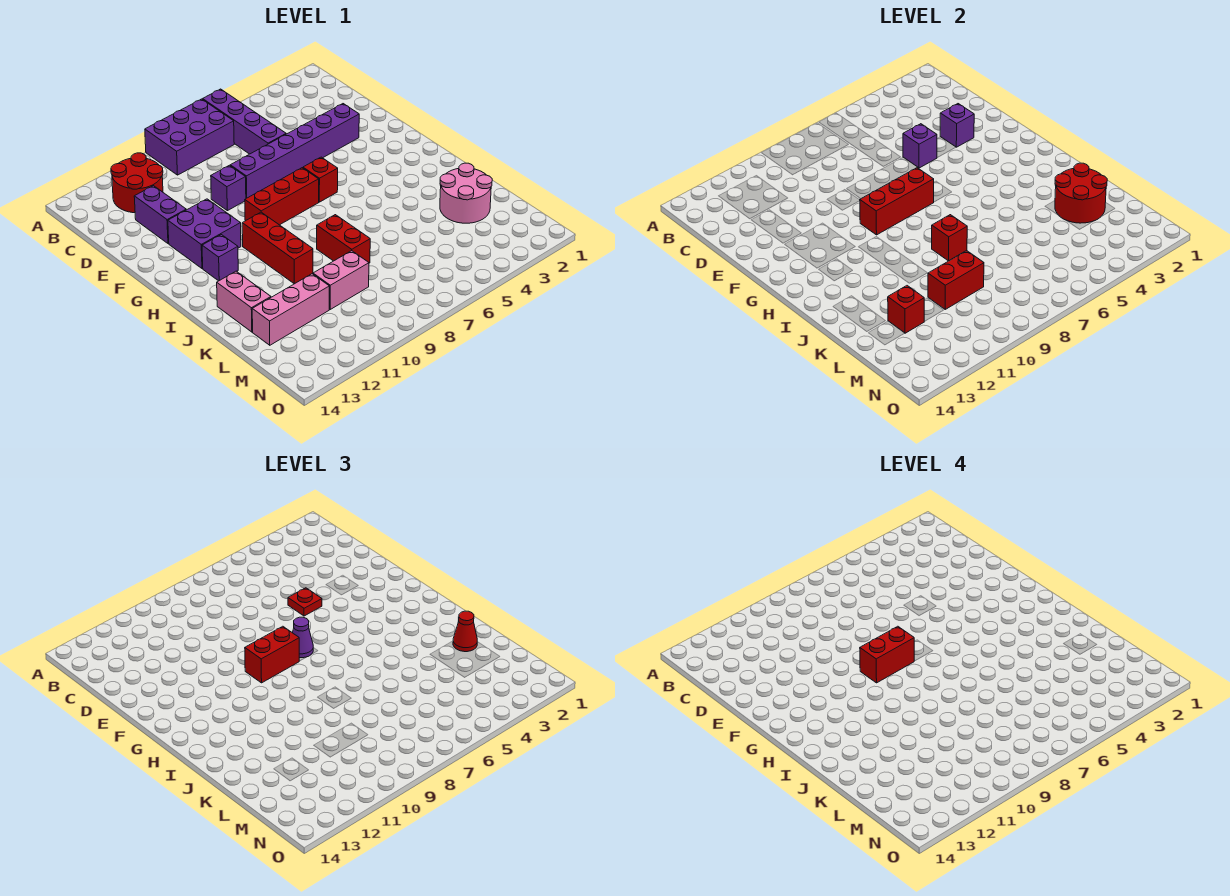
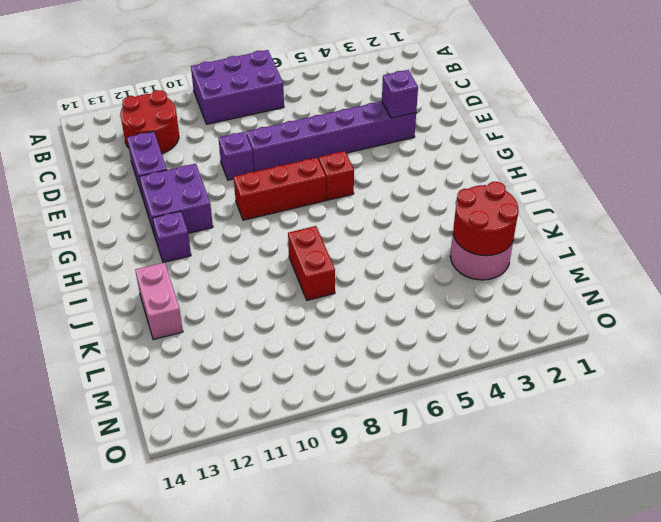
none -> purple 1x4 brick [203,89,286,154]
none -> red 1x3 brick [242,212,313,284]
none -> pink 1x2 brick [313,251,369,309]

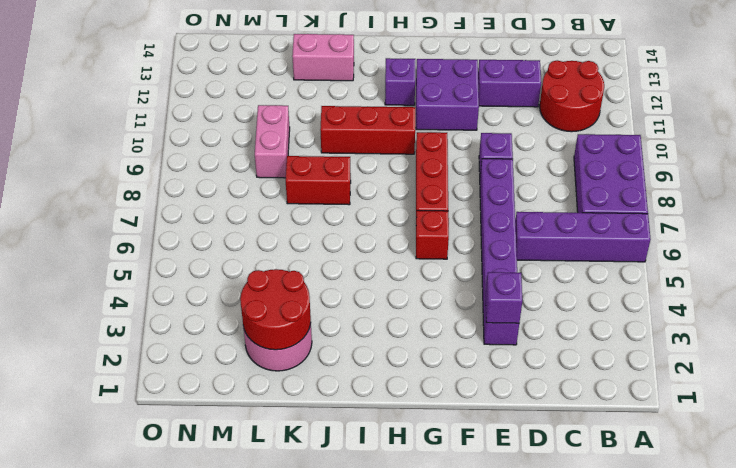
none -> pink 1x3 brick [252,274,329,345]
none -> purple 1x1 brick [903,124,937,168]
none -> red 1x3 brick [860,168,934,235]

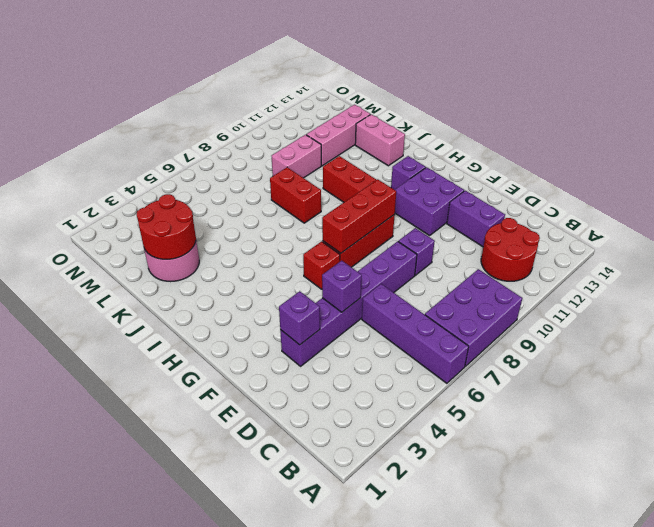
none -> red 1x1 brick [932,215,967,261]
none -> red 1x2 brick [928,251,984,309]
none -> red 1x1 brick [888,286,924,333]

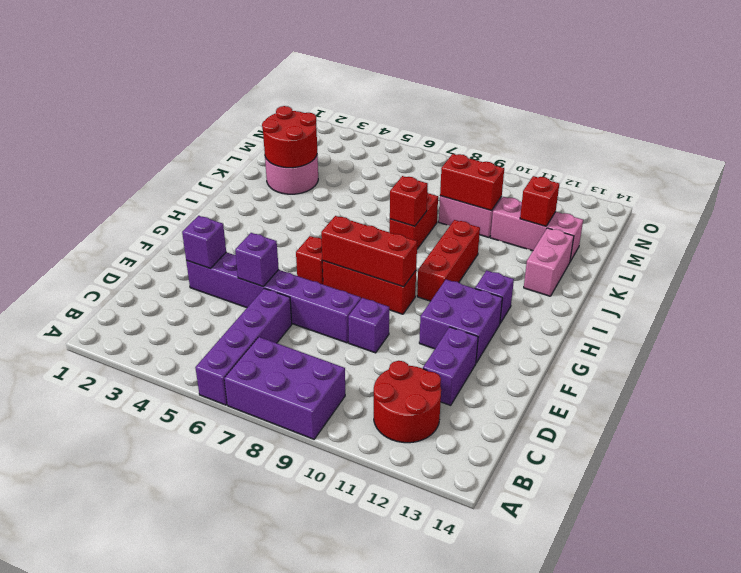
none -> red 1x1 plate [288,588,322,616]
none -> purple 1x1 cone [292,617,313,658]
none -> red 1x2 brick [245,626,299,683]

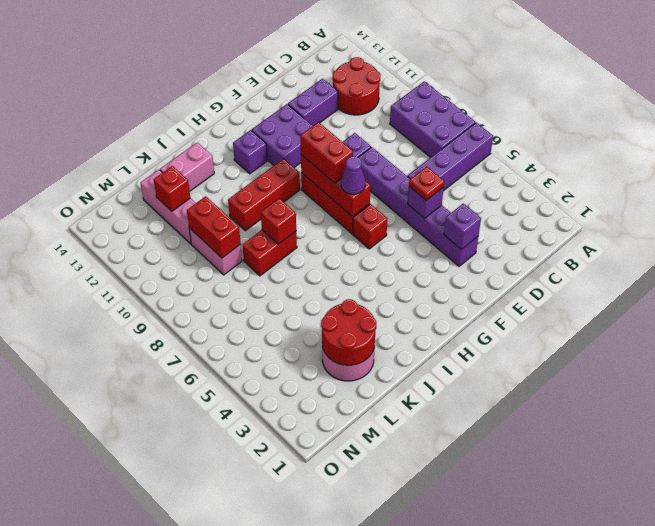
none -> red 1x1 cone [453,611,477,652]
none -> red 1x2 brick [860,626,914,683]

